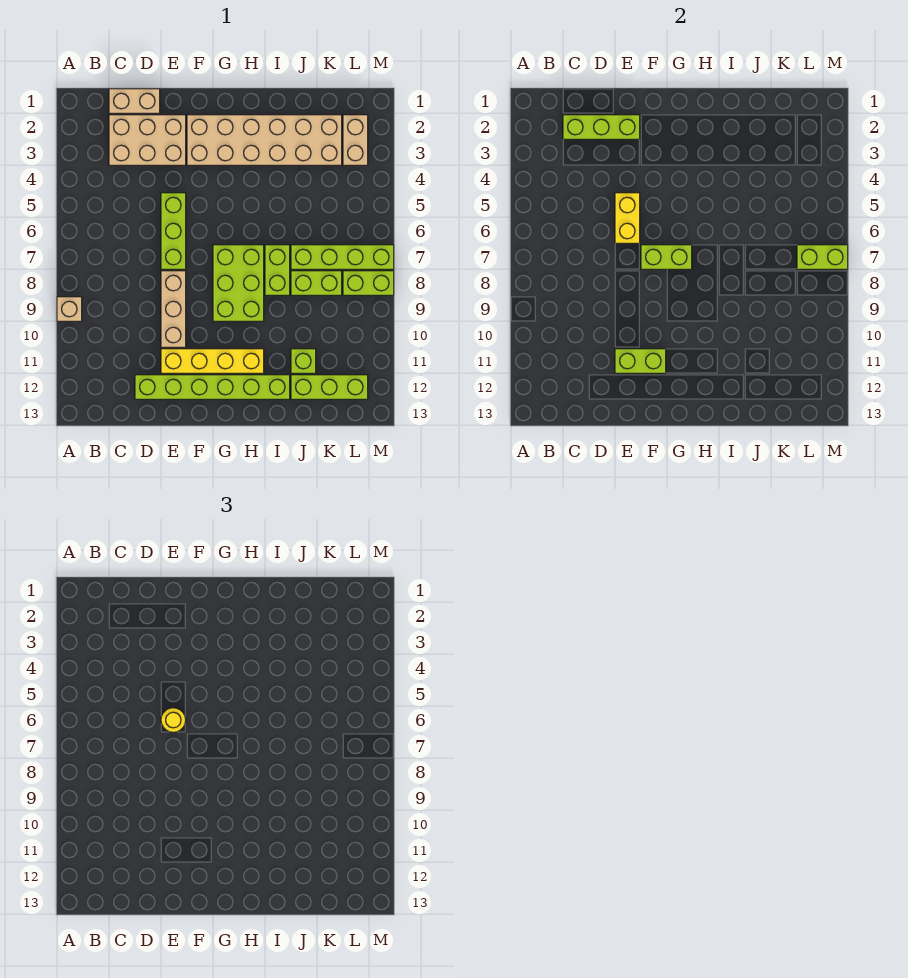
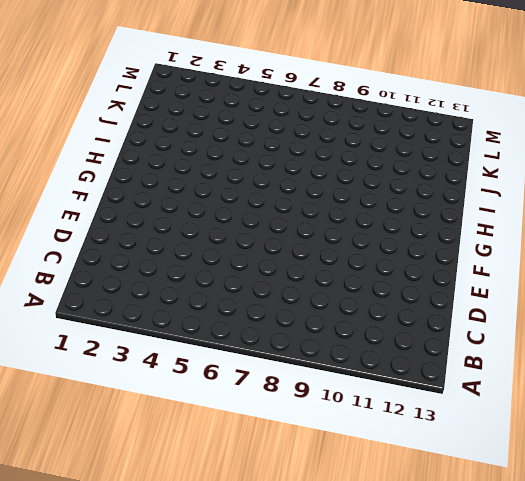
none -> tan 1x1 brick [57,297,82,321]
none -> tan 1x2 brick [109,89,160,113]
none -> tan 2x3 brick [109,115,186,165]

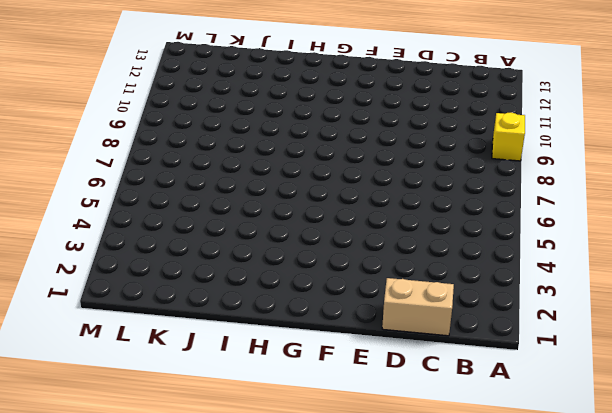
yellow 1x1 brick [492,113,525,161] -> tan 1x1 brick [57,297,82,321]
none -> tan 2x3 brick [109,115,186,165]
none -> lime 1x6 brick [135,375,290,399]
none -> lime 1x3 brick [161,193,186,269]

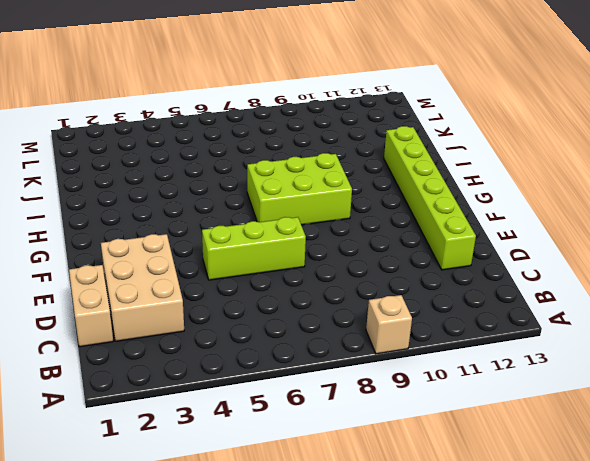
none -> tan 1x3 brick [161,271,186,347]
none -> yellow 1x4 brick [161,349,264,373]
none -> tan 2x6 brick [187,115,342,165]

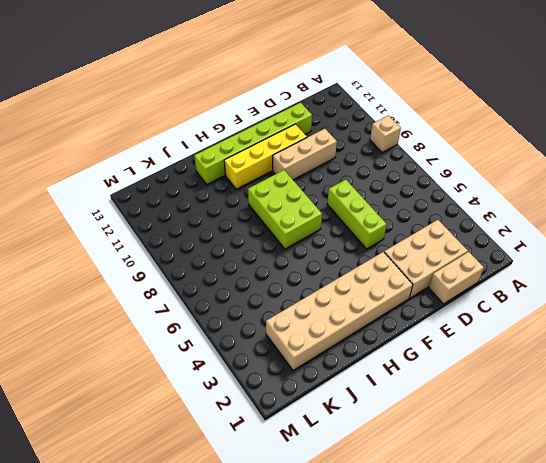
tan 1x3 brick [273,129,337,180] -> tan 1x3 brick turned to [161,271,186,347]
none -> lime 1x2 brick [265,245,290,295]
none -> lime 1x4 brick [291,245,394,269]
none -> lime 1x2 brick [291,271,342,295]

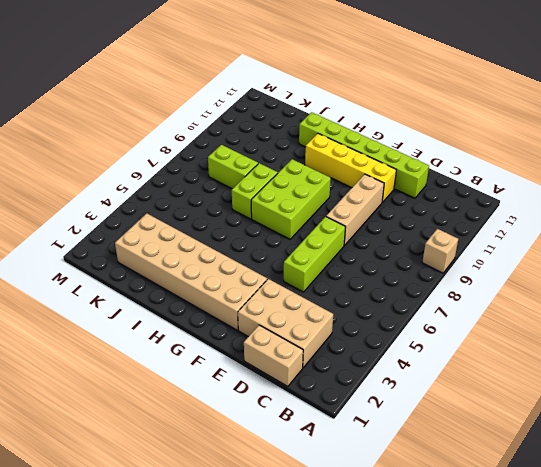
none -> lime 1x4 brick [291,245,394,269]
none -> lime 1x1 brick [291,349,316,373]
none -> lime 1x3 brick [291,375,368,399]

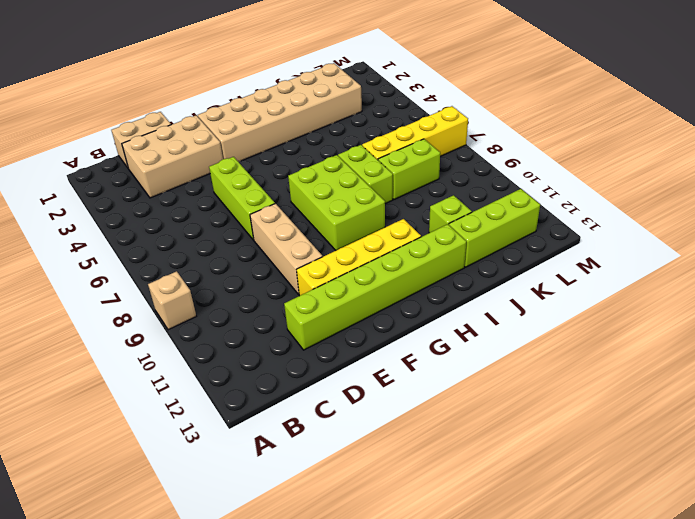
yellow 1x4 brick [362,106,468,160] -> lime 1x4 brick [291,245,394,269]
none -> tan 1x2 brick [343,115,368,165]
none -> lime 1x2 brick [343,271,394,295]
none -> lime 1x3 brick [563,115,640,139]

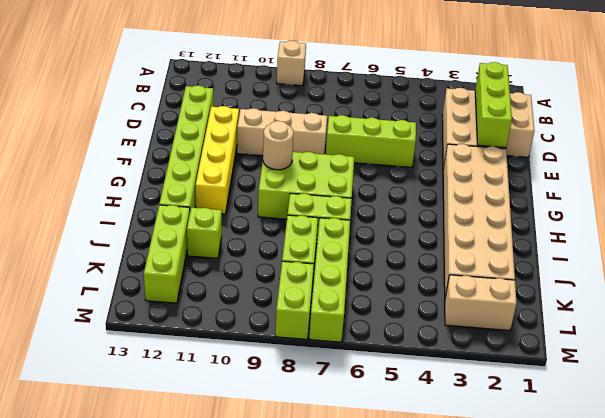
tan 1x1 round brick [263,121,294,170] -> none
none -> yellow 1x2 brick [615,193,640,243]
none -> lime 1x2 brick [615,349,666,373]
none -> lime 1x2 brick [641,245,692,269]

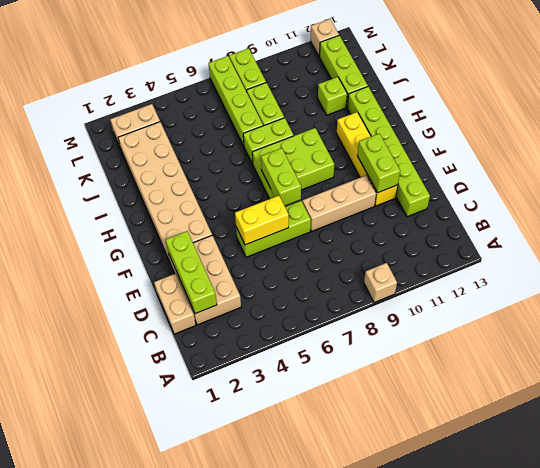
tan 1x1 brick [311,19,339,57] -> none
none -> lime 1x2 brick [797,245,848,269]
none -> yellow 1x1 round brick [161,708,186,732]

